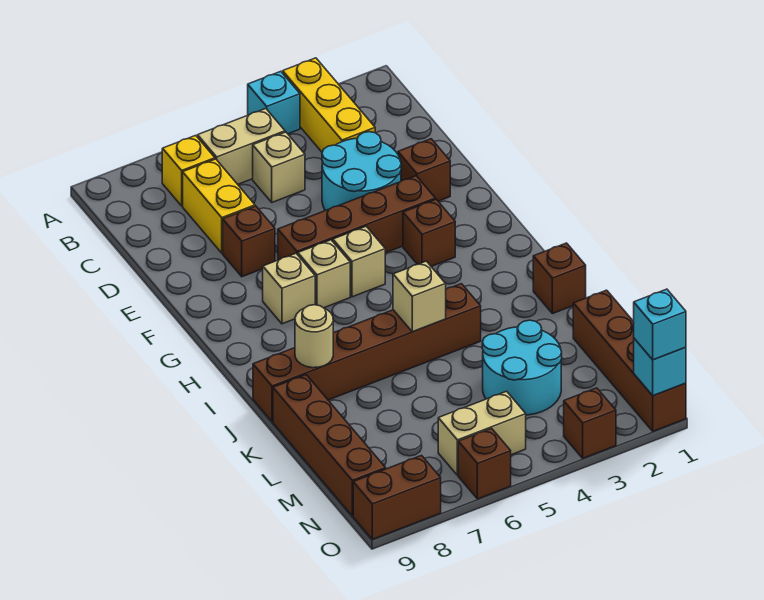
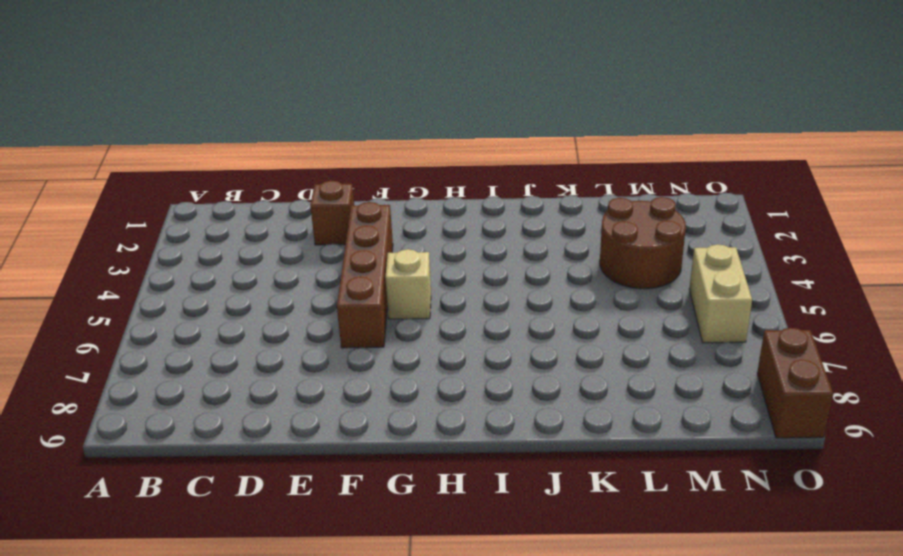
brown 2x2 round brick [600,197,686,289] -> cyan 2x2 round brick [482,320,562,415]
none -> yellow 1x3 brick [283,58,375,152]
none -> cyan 1x1 brick [248,71,300,134]
none -> tan 1x2 brick [198,109,285,184]

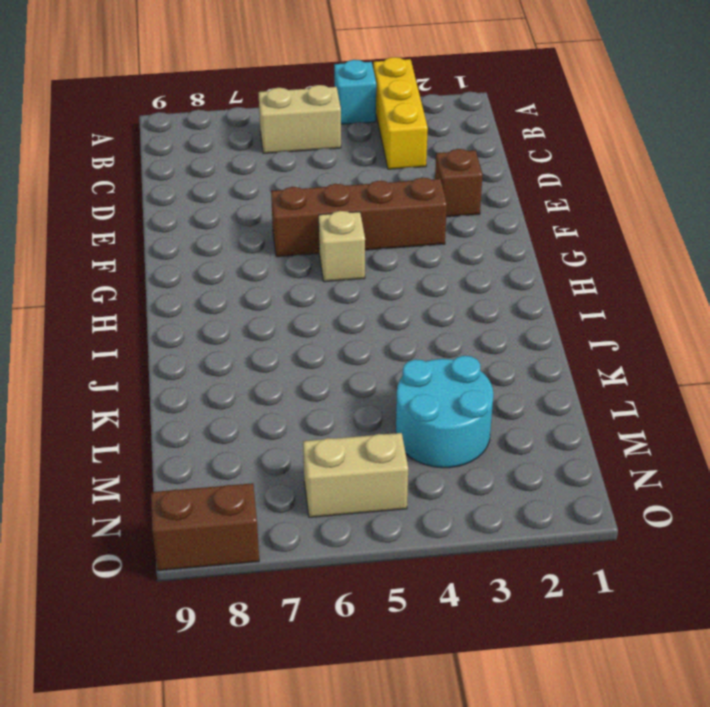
none -> yellow 1x1 brick [162,135,215,206]
none -> tan 1x1 brick [253,132,305,202]
none -> yellow 1x2 brick [183,159,255,253]

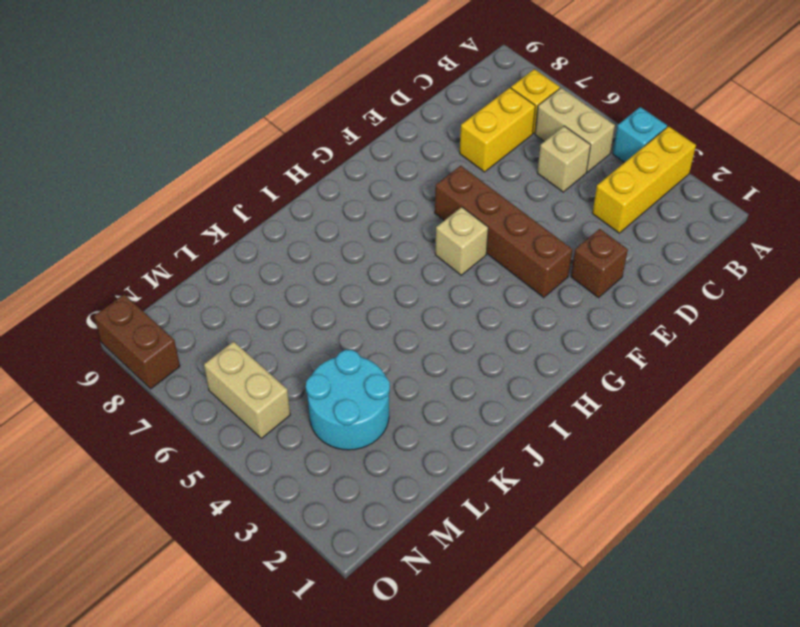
none -> cyan 2x2 round brick [322,132,401,211]
none -> brown 1x1 brick [223,206,275,277]
none -> brown 1x1 brick [403,199,455,266]

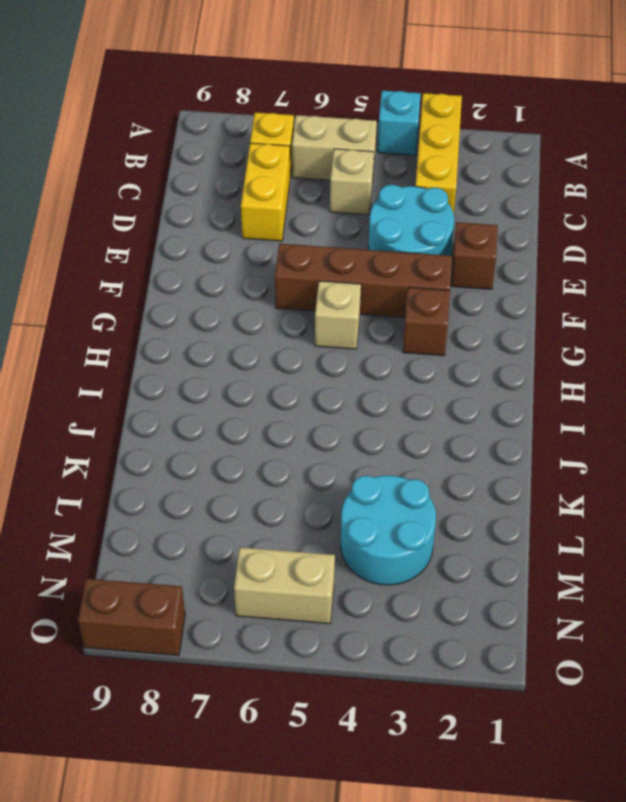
none -> brown 1x1 brick [223,206,275,277]
none -> tan 1x1 brick [298,240,350,308]
none -> tan 1x1 brick [263,253,315,324]

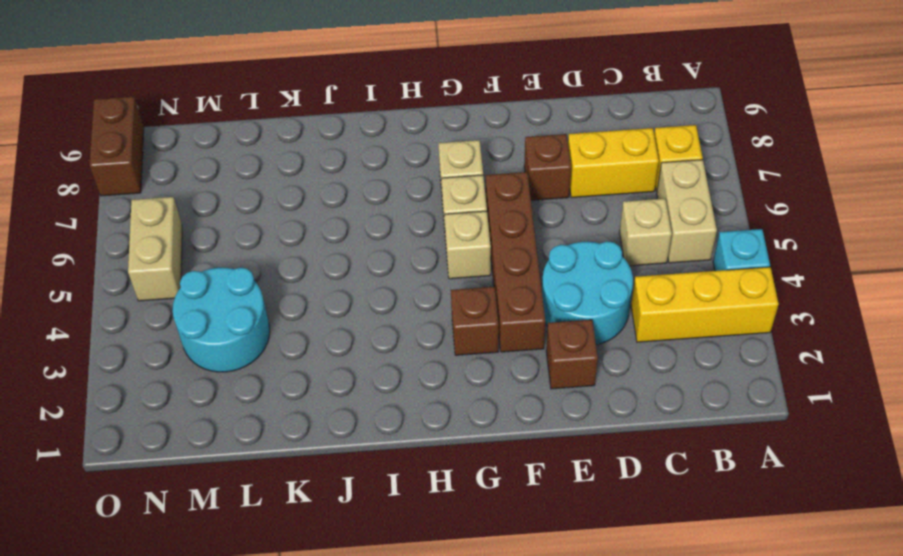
none -> brown 1x1 brick [533,243,586,314]
none -> brown 1x6 brick [253,284,481,422]
none -> brown 1x4 brick [273,375,386,516]

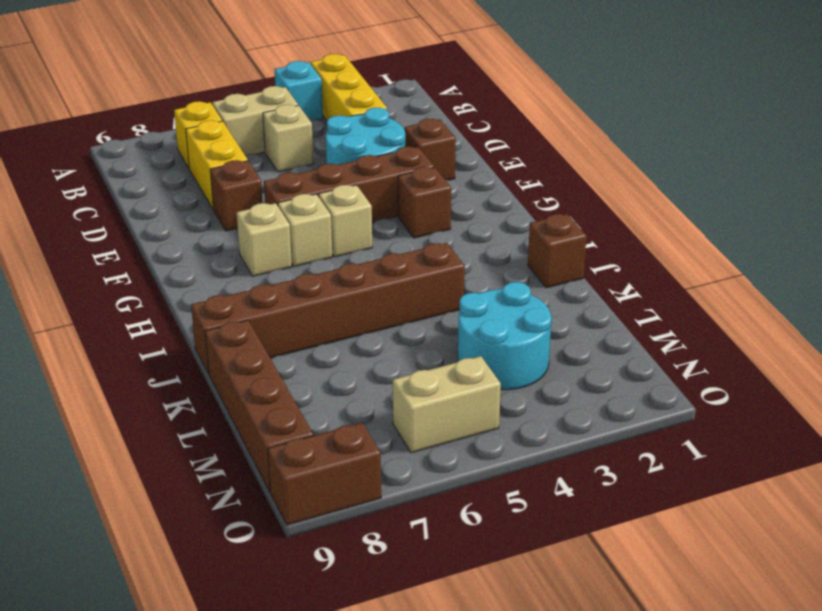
none -> brown 1x4 brick [573,290,686,431]
none -> brown 1x1 brick [564,388,616,458]
none -> brown 1x1 brick [458,428,511,499]

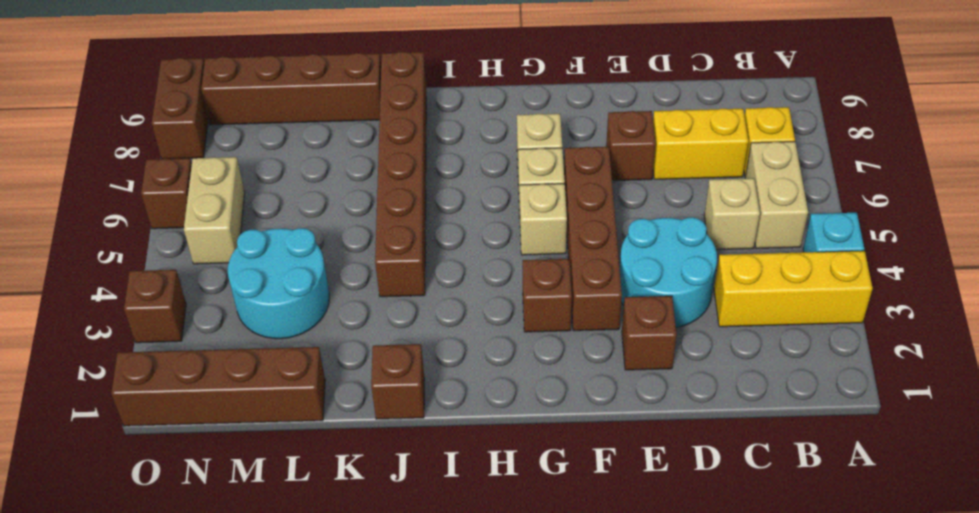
none -> tan 1x1 brick [393,261,446,332]
none -> tan 1x1 round brick [295,305,333,368]
none -> cyan 1x1 brick [634,339,686,396]

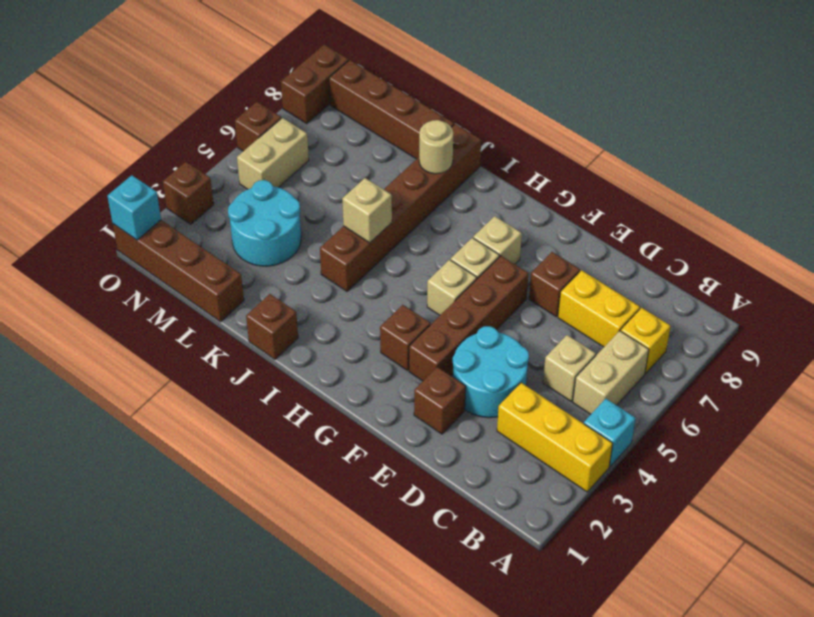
none -> cyan 1x1 brick [634,289,686,360]

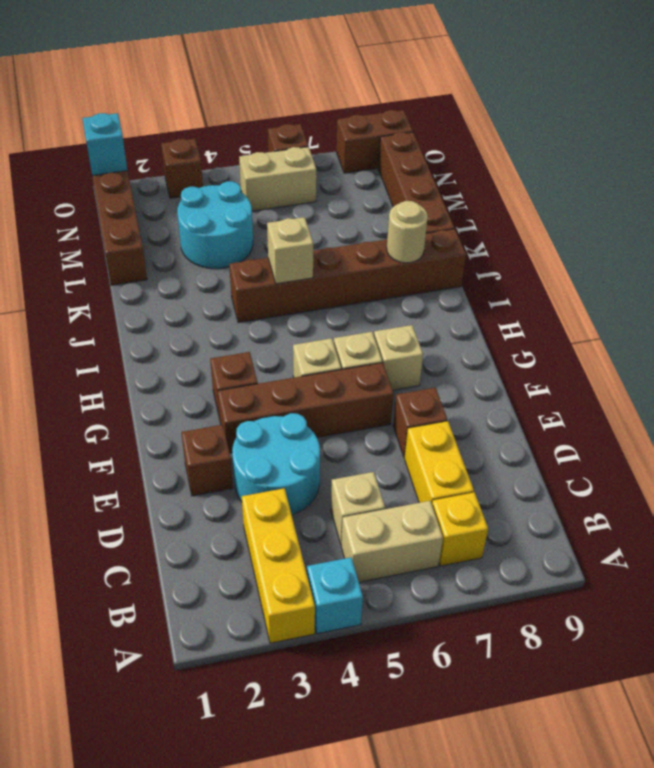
none -> brown 1x1 brick [533,243,586,314]
none -> cyan 1x1 brick [634,289,686,360]

